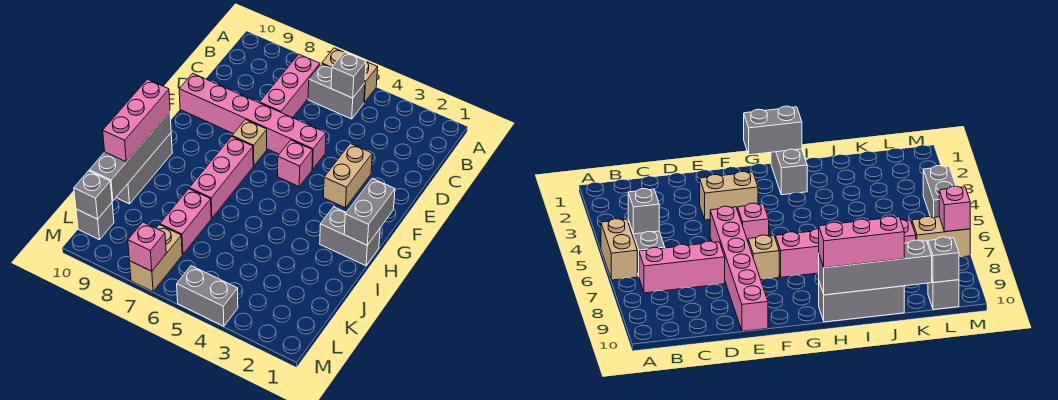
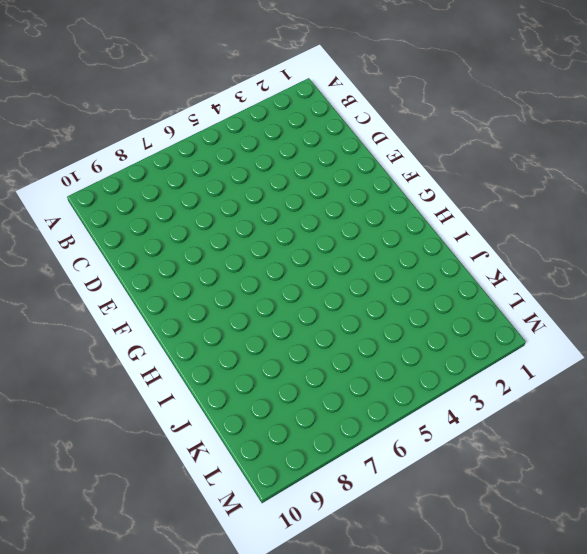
none -> tan 1x2 brick [322,48,378,102]
none -> grey 1x2 brick [308,64,365,119]
none -> pink 1x3 brick [260,54,320,118]

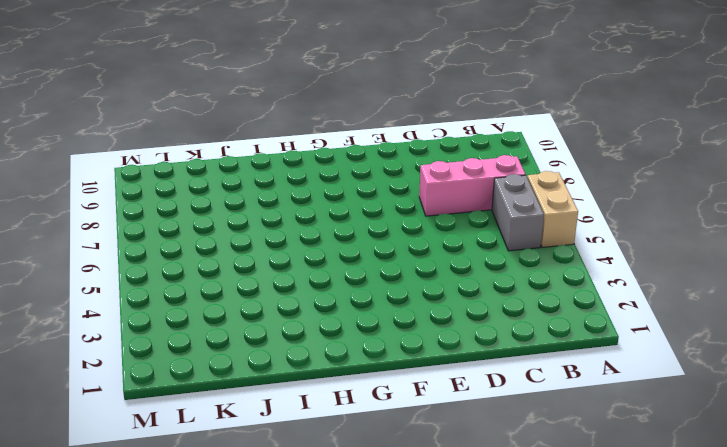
none -> tan 1x2 brick [323,143,372,208]
none -> pink 1x6 brick [179,73,326,169]
none -> pink 1x1 brick [278,140,313,186]

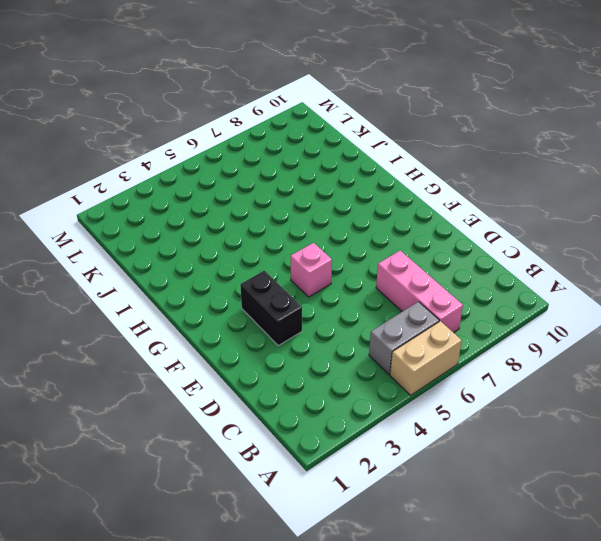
black 1x2 brick [240,271,302,345] -> tan 1x2 brick [323,143,372,208]
none -> pink 1x6 brick [179,73,326,169]
none -> tan 1x1 brick [232,120,267,166]
none -> pink 1x3 brick [189,137,253,218]

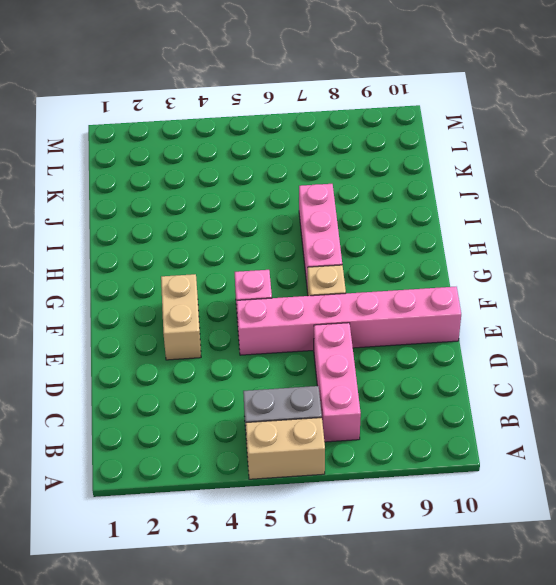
none -> grey 1x2 brick [320,207,380,266]
none -> grey 1x3 brick [116,133,172,204]
none -> pink 1x2 brick [160,189,211,254]

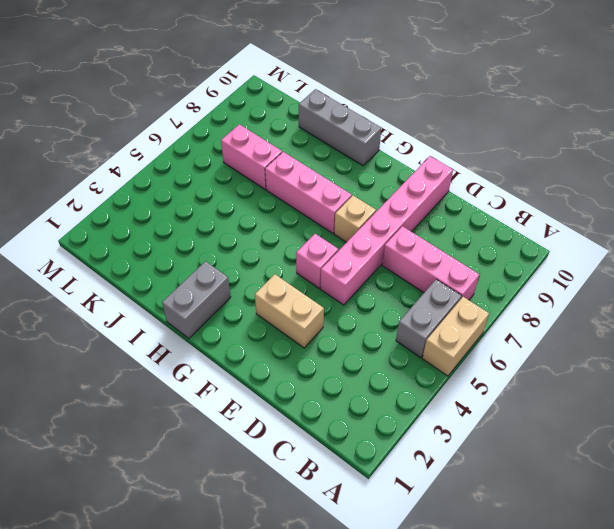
none -> tan 1x2 brick [130,225,182,292]
none -> grey 1x1 brick [76,203,114,240]
none -> grey 1x2 brick [177,266,238,326]

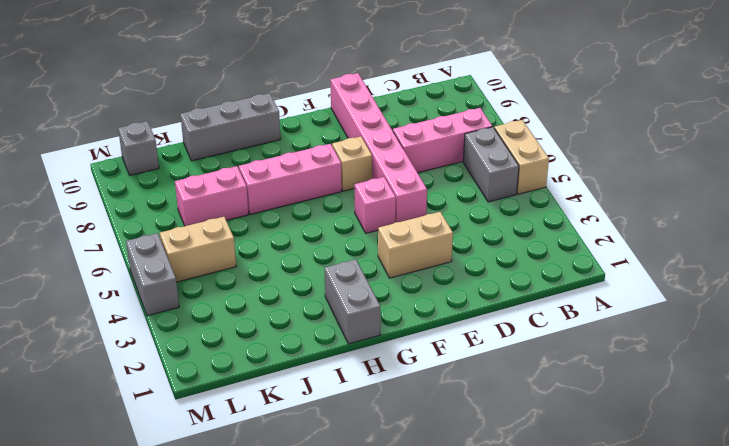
tan 1x2 brick [160,217,236,282] -> tan 1x2 brick moved to [130,225,182,292]
none -> grey 1x1 brick [331,52,366,98]
none -> grey 1x2 brick [344,178,395,245]
none -> grey 1x4 brick [89,112,171,201]

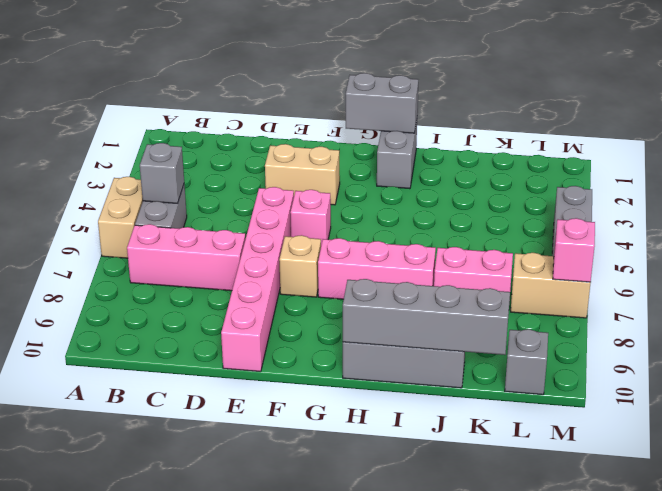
none -> grey 1x1 brick [74,171,112,219]
none -> pink 1x3 brick [103,79,170,162]

